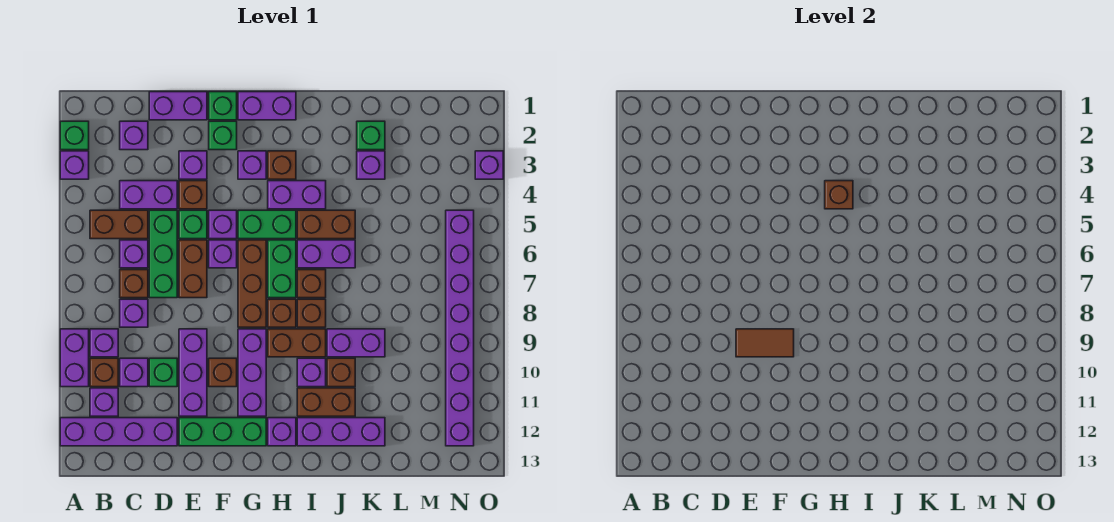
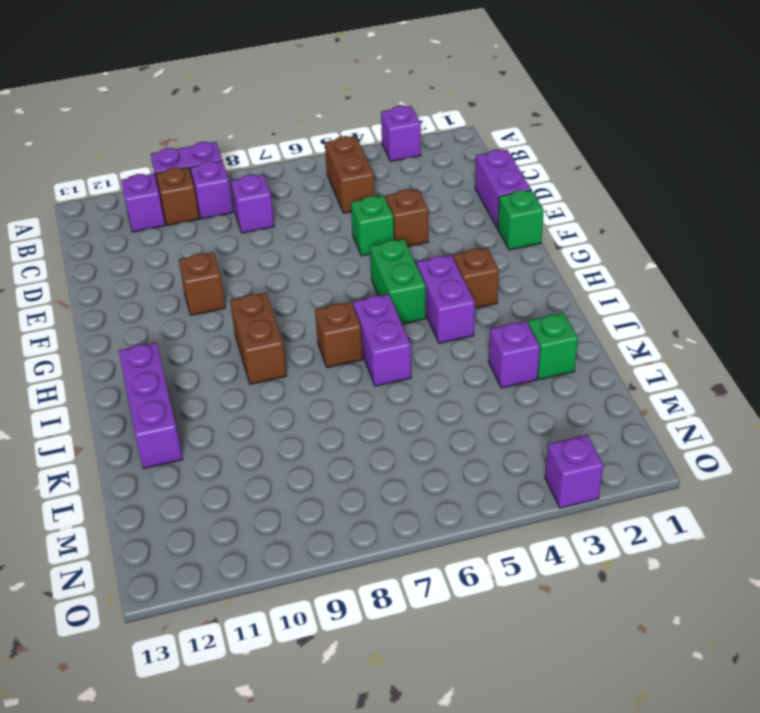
none -> green 1x1 brick [60,121,89,150]
none -> purple 1x4 brick [60,418,177,446]
none -> purple 1x1 brick [120,121,148,150]
none -> purple 1x2 brick [120,181,177,209]

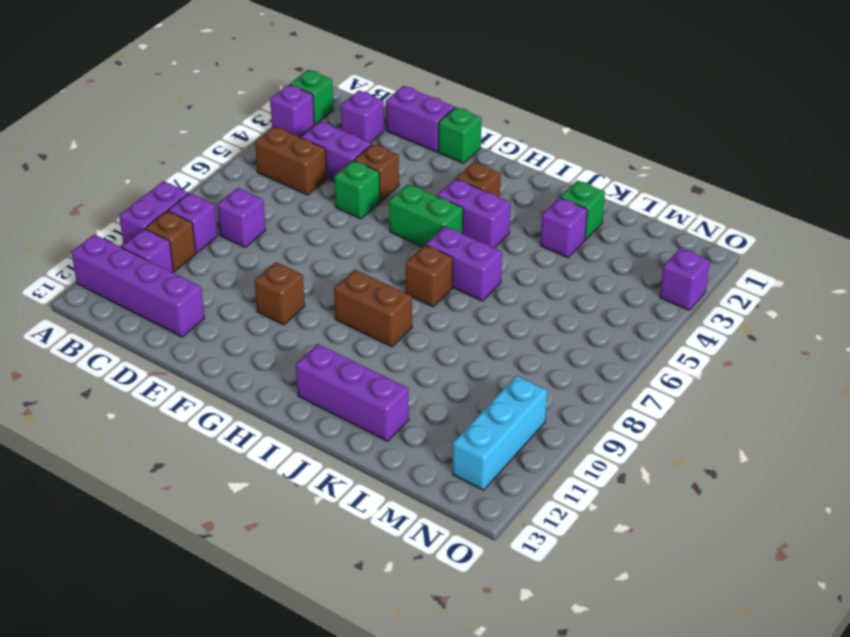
cyan 1x3 brick [453,376,547,490] -> purple 1x8 brick [446,210,474,446]
none -> purple 1x1 brick [120,240,148,268]
none -> brown 1x1 brick [120,270,148,298]
none -> purple 1x1 brick [120,358,148,387]
none -> green 1x3 brick [149,210,177,298]

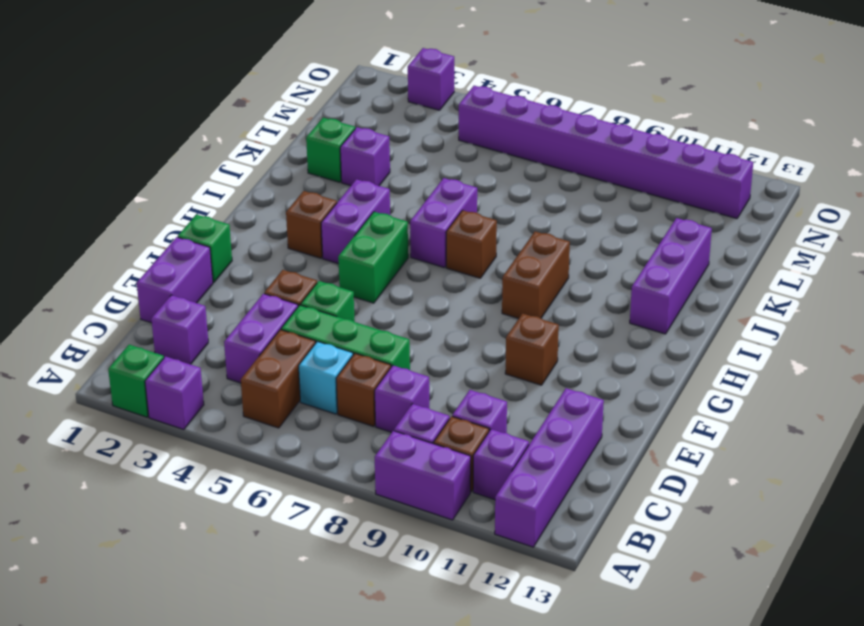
cyan 1x1 brick [299,341,353,414] -> purple 1x1 brick [120,240,148,268]
none -> green 1x1 brick [149,358,177,387]
none -> purple 1x1 brick [179,151,207,179]
none -> brown 1x2 brick [179,240,207,298]
none -> purple 1x3 brick [179,329,207,416]

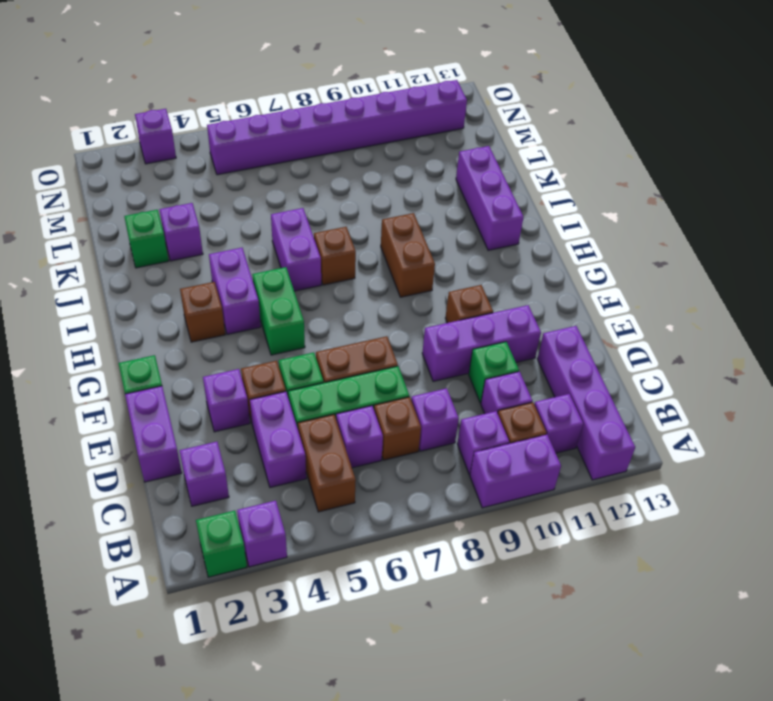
none -> green 1x3 brick [179,418,266,446]
none -> green 1x1 brick [209,121,237,150]
none -> purple 1x1 brick [209,210,237,239]
none -> purple 1x1 brick [209,240,237,268]

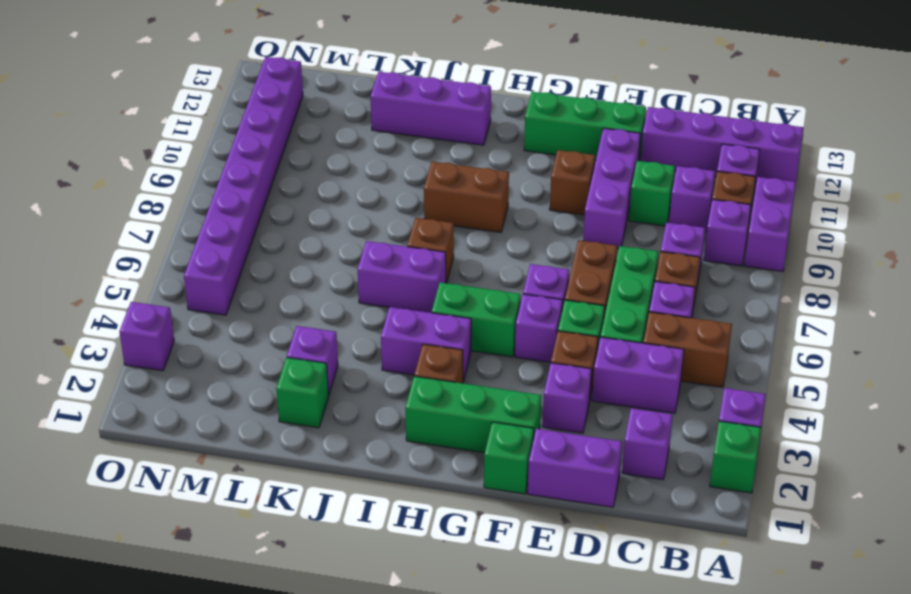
green 1x3 brick [405,376,541,453] -> green 1x1 brick [209,121,237,150]
none -> purple 1x2 brick [238,92,296,120]
none -> purple 1x1 brick [238,151,266,179]
none -> brown 1x3 brick [238,240,266,327]
none -> purple 1x3 brick [238,329,266,416]

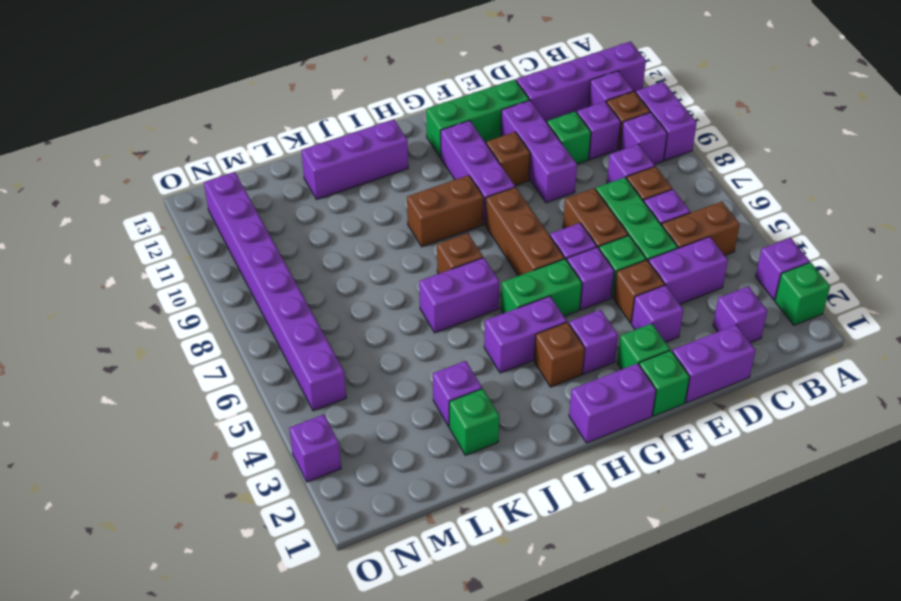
none -> green 1x2 brick [268,240,296,298]
none -> brown 1x1 brick [268,299,296,327]
none -> purple 1x1 brick [268,418,296,446]
none -> brown 1x2 brick [297,210,355,239]

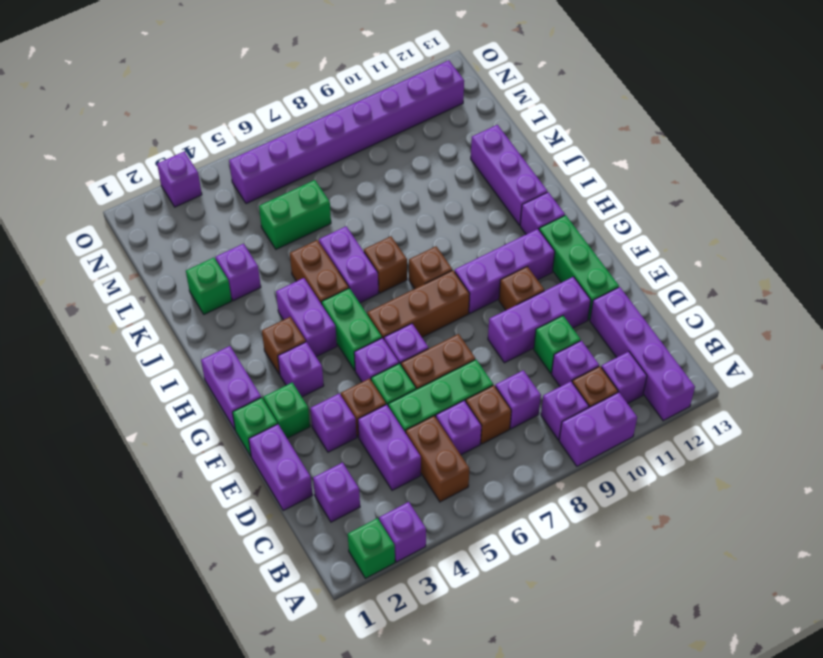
green 1x2 brick [259,180,331,249] -> green 1x2 brick moved to [268,240,296,298]
none -> brown 1x2 brick [268,329,326,357]
none -> brown 1x1 brick [297,299,326,327]
none -> purple 1x1 brick [297,358,326,387]
none -> brown 1x2 brick [297,388,355,416]

